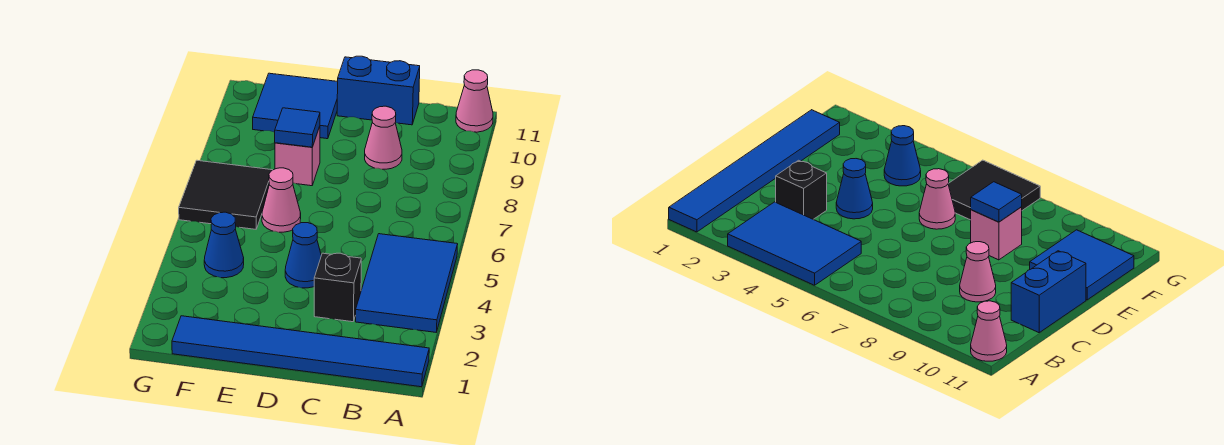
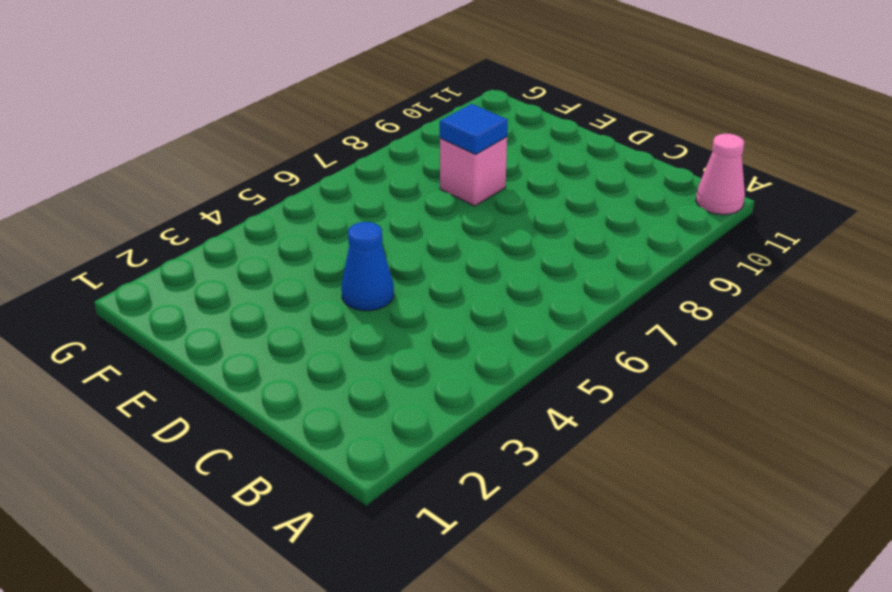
none -> blue 1x6 tile [172,316,429,387]
none -> blue 2x3 tile [356,234,458,332]
none -> black 1x1 brick [314,253,361,322]

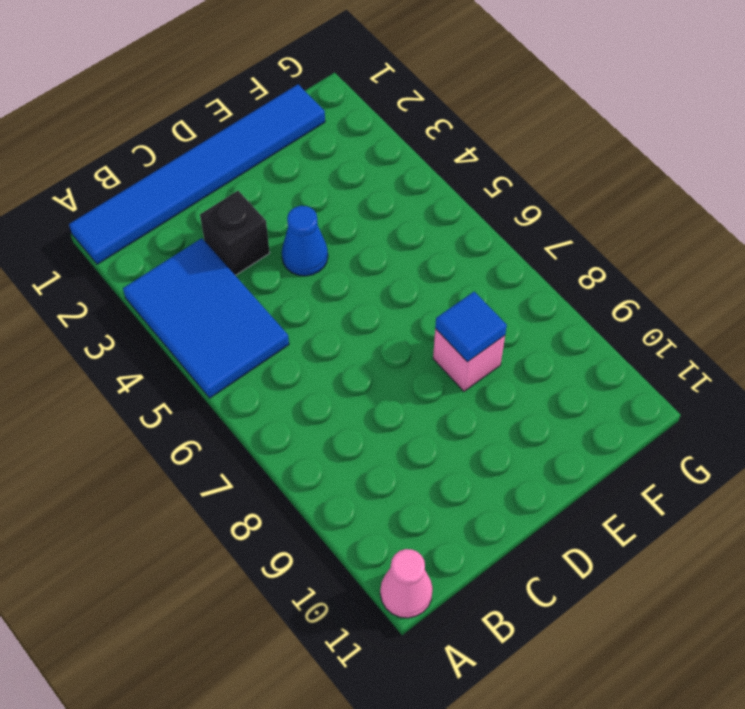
none -> pink 1x1 cone [365,106,402,169]
none -> blue 1x2 brick [337,56,420,125]
none -> pink 1x1 cone [262,168,301,232]

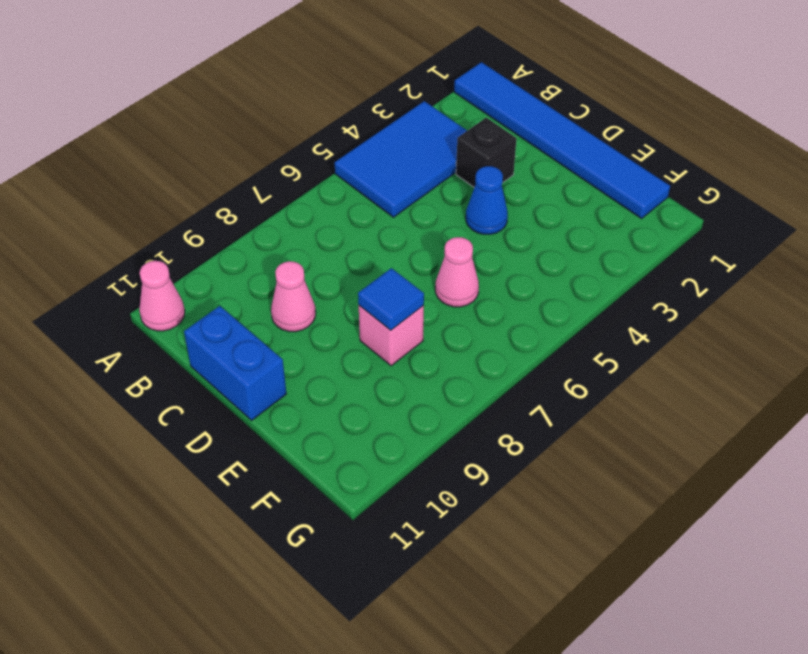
none -> blue 2x2 tile [253,73,338,139]
none -> blue 1x1 cone [204,212,244,278]
none -> black 2x2 tile [179,160,272,229]

